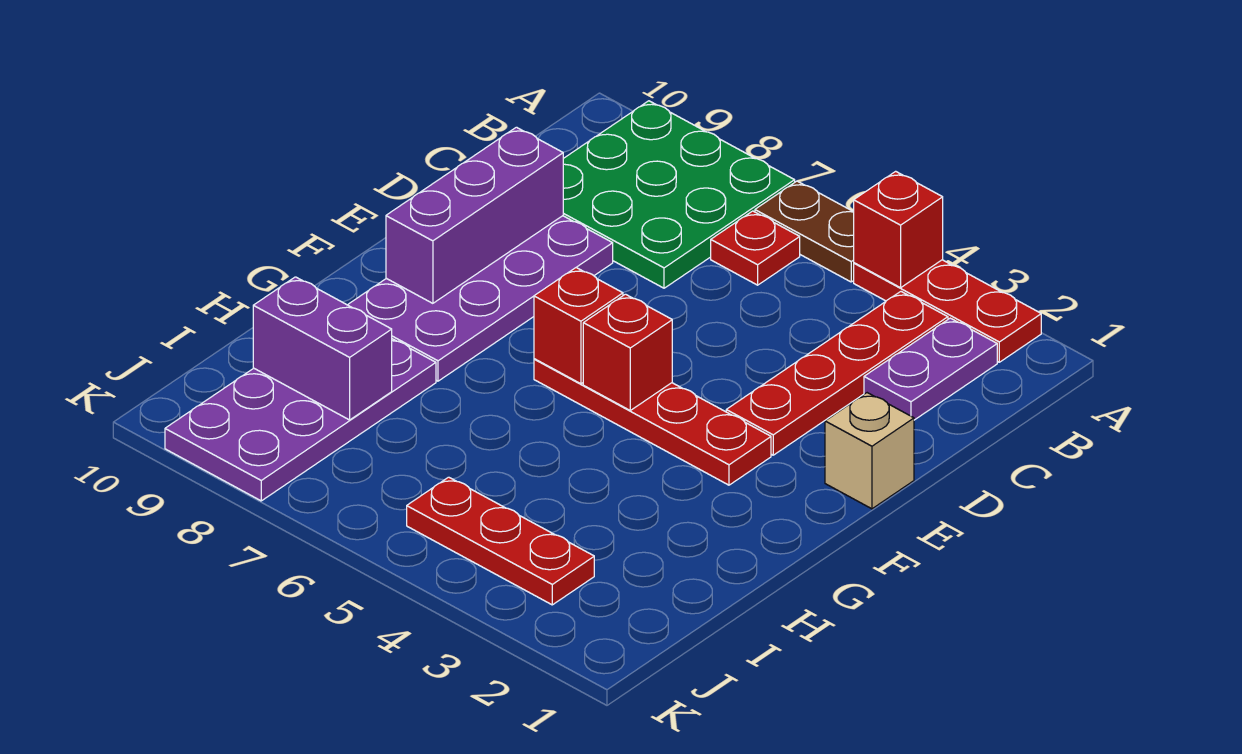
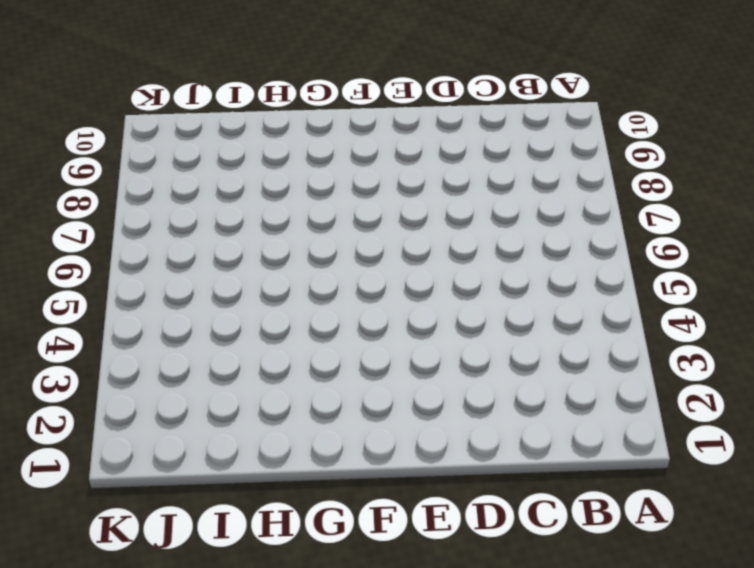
none -> red 1x3 plate [854,260,1041,362]
none -> brown 1x2 plate [755,181,854,282]
none -> green 3x3 plate [563,101,795,288]

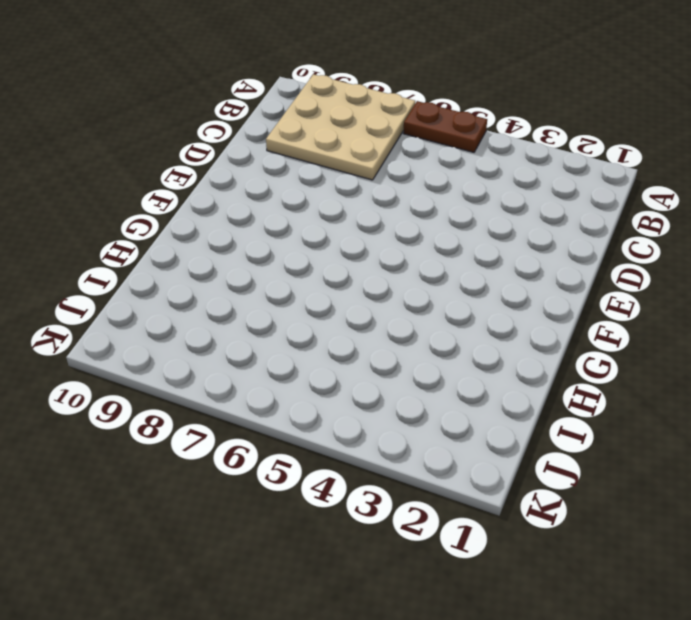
tan 3x3 plate [266,74,415,180] -> green 3x3 plate [563,101,795,288]
none -> red 1x3 plate [854,260,1041,362]
none -> purple 1x2 plate [864,318,997,420]
none -> red 1x4 plate [726,292,948,455]

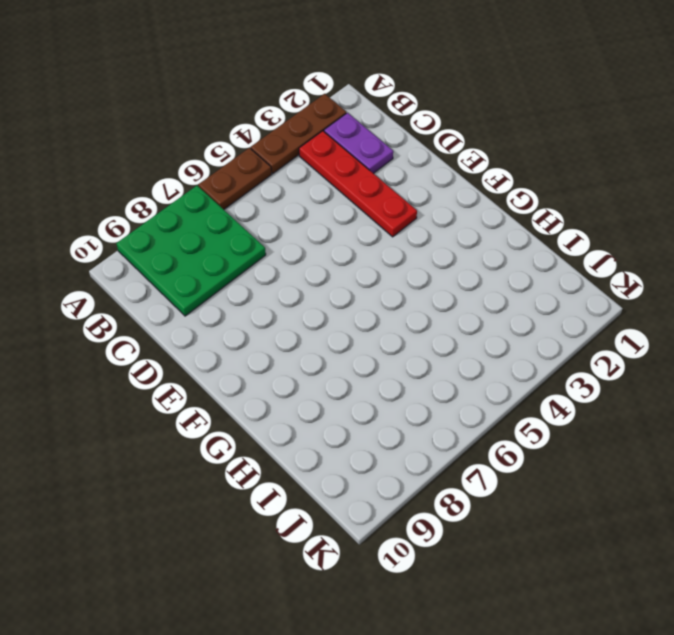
brown 1x3 plate [251,94,346,174] -> red 1x3 plate [854,260,1041,362]
none -> red 1x1 plate [711,211,800,285]
none -> purple 2x4 plate [348,216,613,381]
none -> tan 1x1 brick [825,393,914,509]

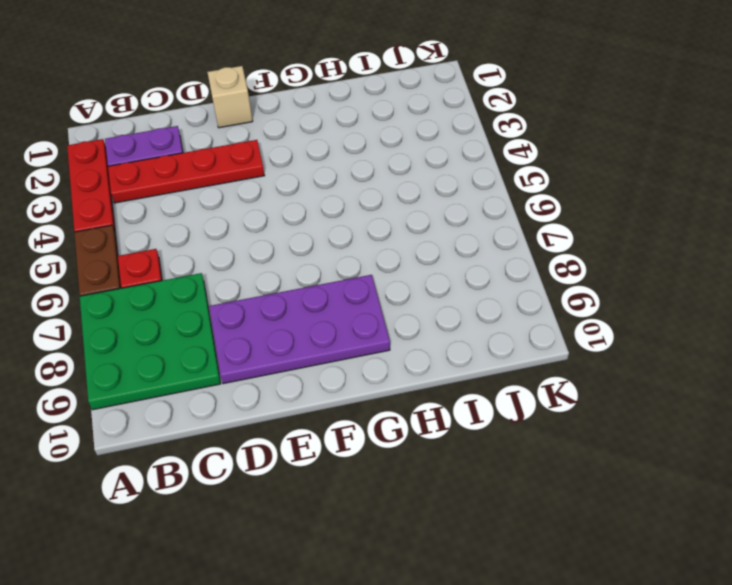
none -> red 1x4 plate [534,359,771,485]
none -> purple 2x4 plate [165,339,436,501]
none -> red 1x3 plate [407,477,594,605]

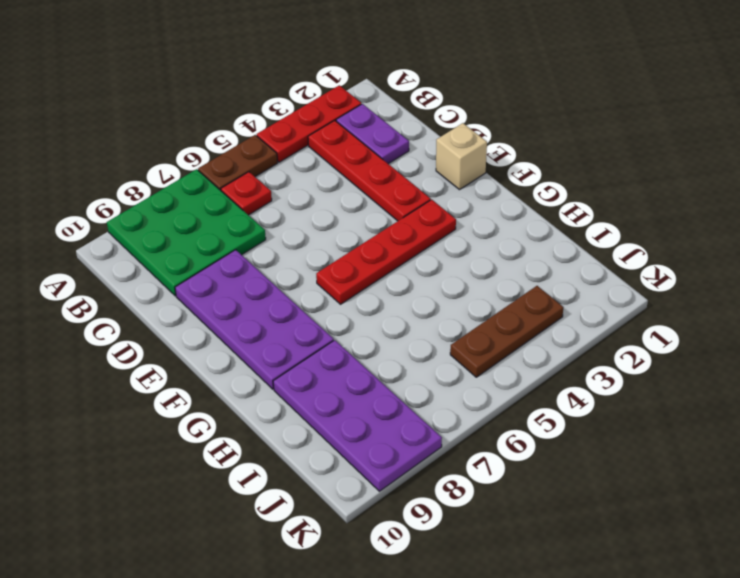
brown 1x3 plate [450,286,563,377] -> red 1x3 plate [407,477,594,605]
none -> red 1x1 brick [854,171,943,288]
none -> purple 1x3 brick [386,127,563,303]
none -> red 1x1 brick [583,294,672,410]

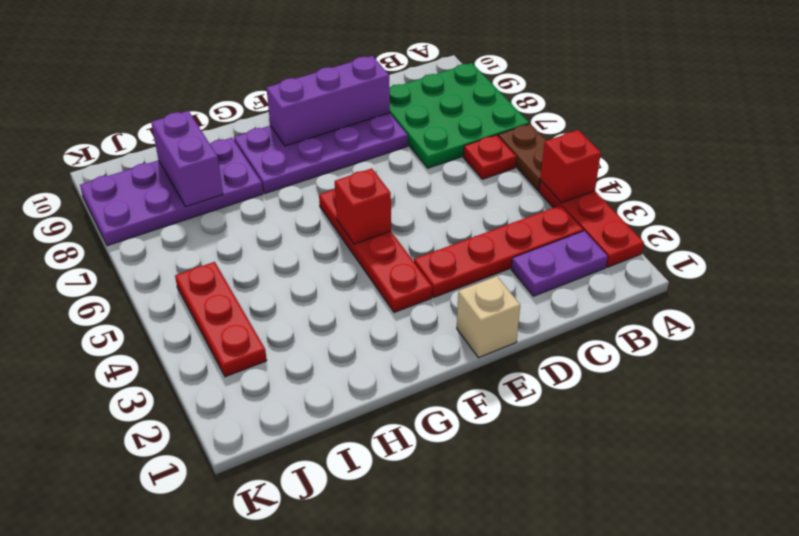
none -> red 1x1 brick [534,267,623,384]

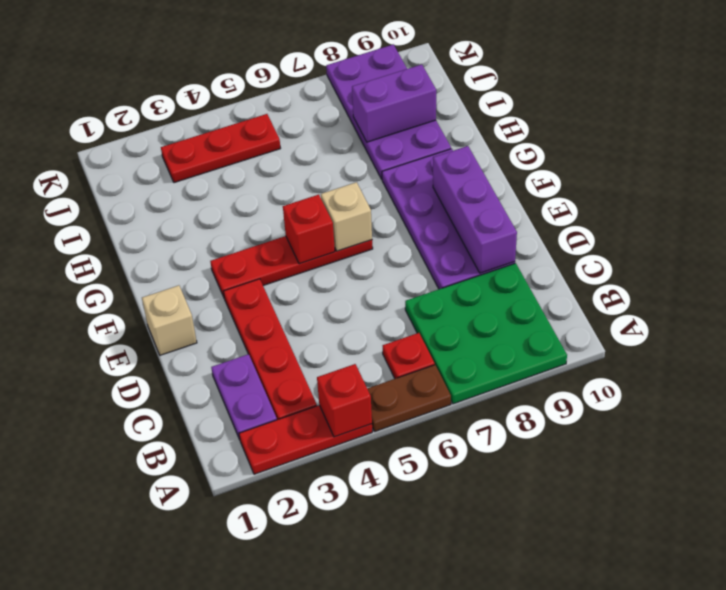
tan 1x1 brick [321,182,372,251] -> red 1x1 brick [534,267,623,384]

